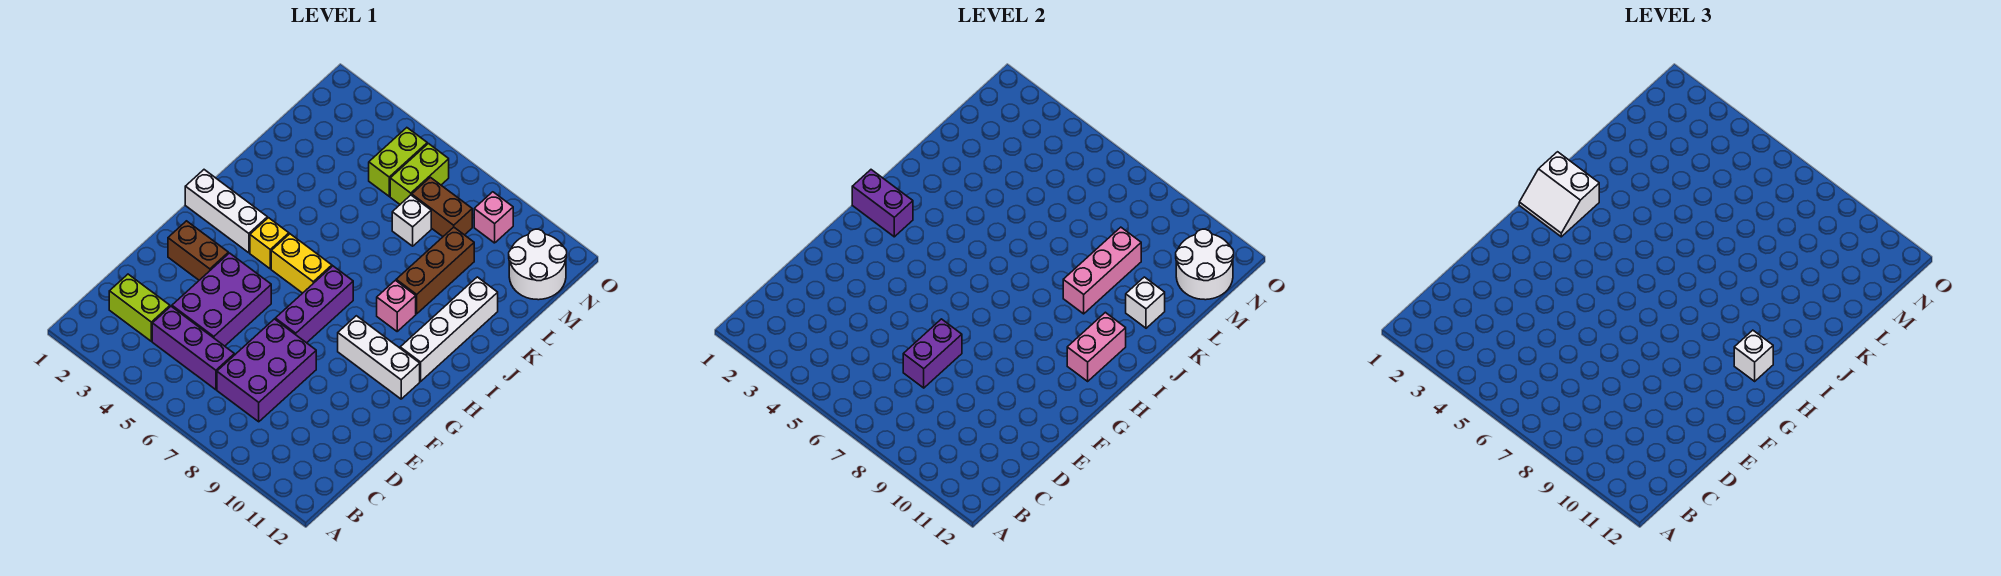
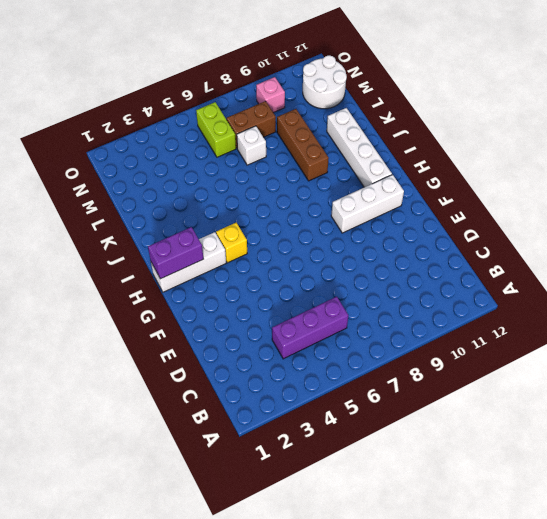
none -> lime 1x2 brick [109,274,170,341]
none -> purple 2x3 brick [217,319,316,422]
none -> purple 2x3 brick [172,253,271,346]

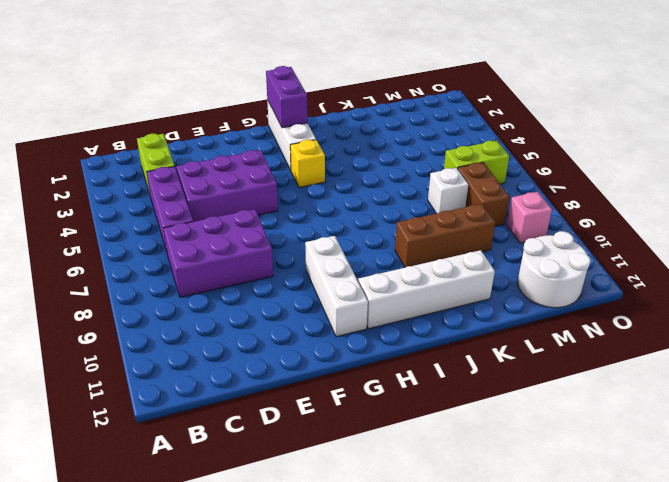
none -> brown 1x2 brick [168,221,228,280]
none -> purple 1x3 brick [275,266,353,343]
none -> yellow 1x2 brick [271,234,332,293]

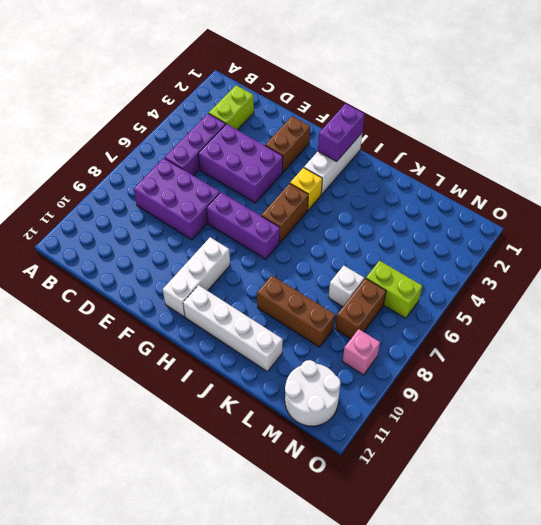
brown 1x2 brick [261,183,308,242] -> yellow 1x2 brick [271,234,332,293]
none -> pink 1x1 brick [377,280,416,331]
none -> lime 1x2 brick [369,128,427,196]
none -> purple 1x2 brick [903,319,962,388]

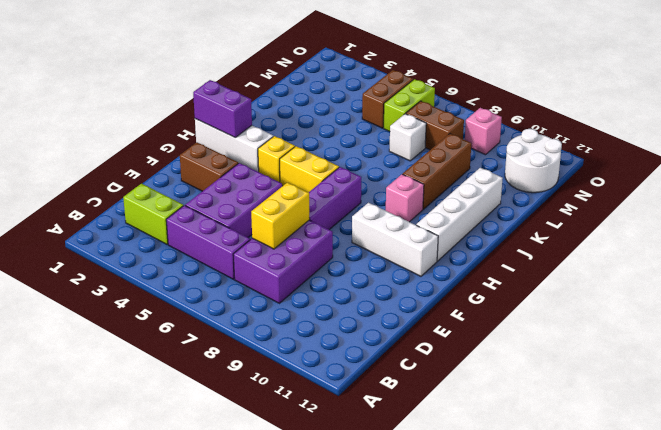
yellow 1x2 brick [251,183,310,249] -> purple 1x2 brick [903,319,962,388]
brown 1x2 brick [362,70,413,128] -> lime 1x2 brick [369,128,427,196]
none -> pink 1x2 brick [1067,312,1126,381]
none -> pink 1x3 brick [1063,227,1141,314]
none -> white 1x1 brick [1126,277,1165,328]

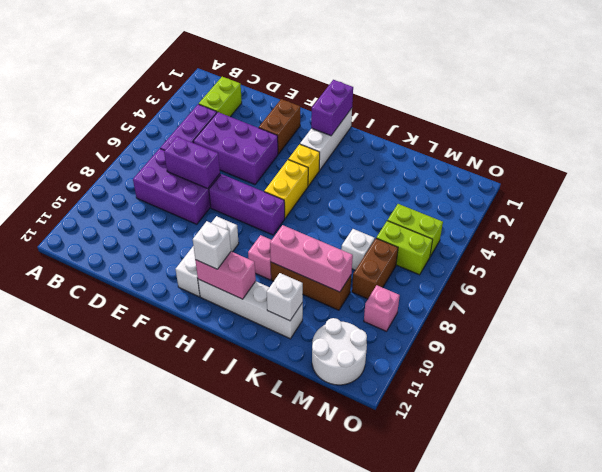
none -> white 2x2 round brick [1176,229,1234,300]
none -> white 2x2 slope [1519,152,1599,237]

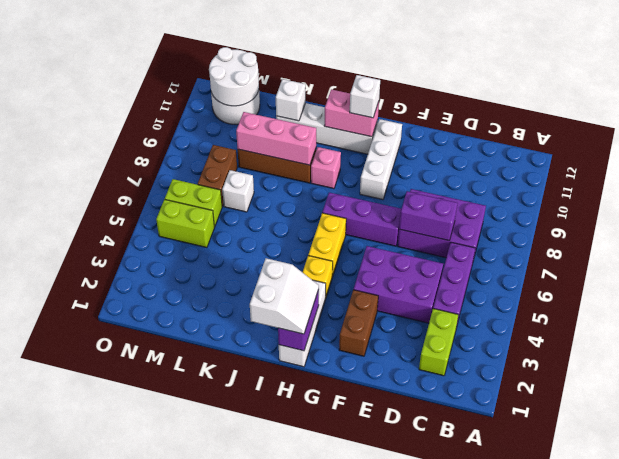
none -> pink 1x1 brick [474,192,513,243]

